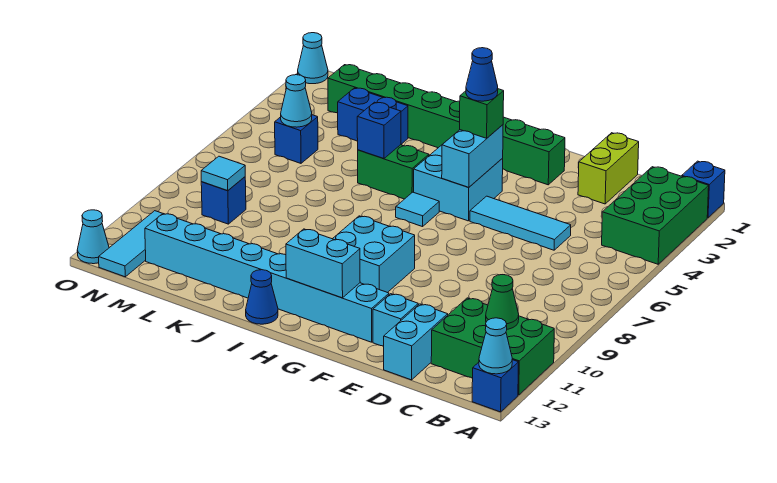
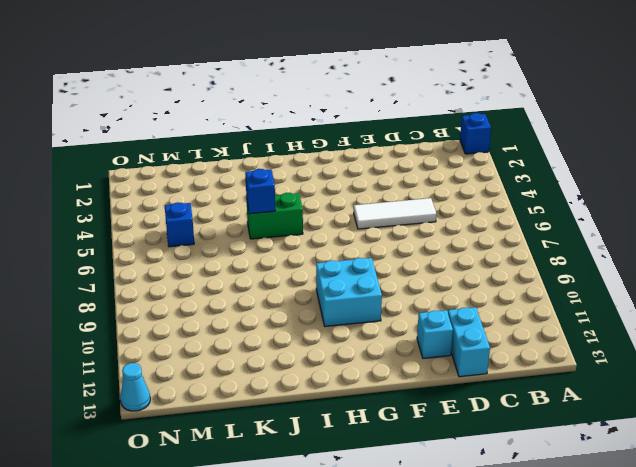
white 1x3 tile [354,198,436,229] -> cyan 1x3 tile [470,196,571,250]
none -> green 2x3 brick [602,167,709,264]
none -> green 2x3 brick [431,298,554,395]
none -> blue 1x1 brick [472,360,519,412]
none -> lime 1x2 brick [578,133,639,204]

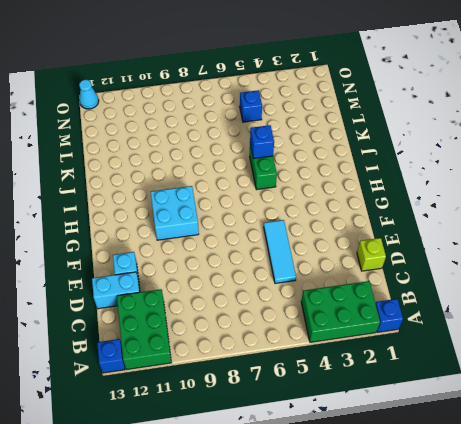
lime 1x1 brick [357,238,386,271] -> lime 1x2 brick [578,133,639,204]
none -> green 1x8 brick [328,65,565,185]
none -> cyan 1x8 brick [145,214,389,342]
none -> cyan 2x2 brick [414,143,503,221]
none -> cyan 1x1 tile [396,192,439,227]

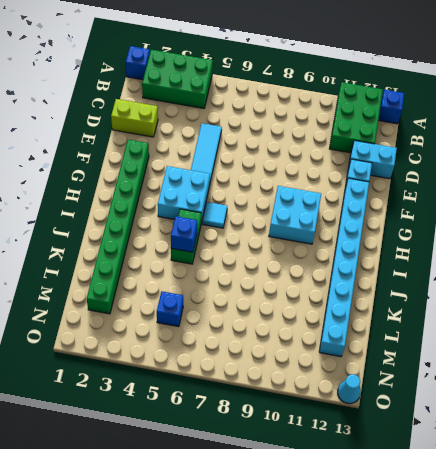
none -> blue 1x1 cone [246,270,278,324]
none -> blue 1x2 brick [338,88,408,144]
none -> blue 1x1 brick [201,177,246,224]
none -> cyan 1x3 tile [99,211,163,277]

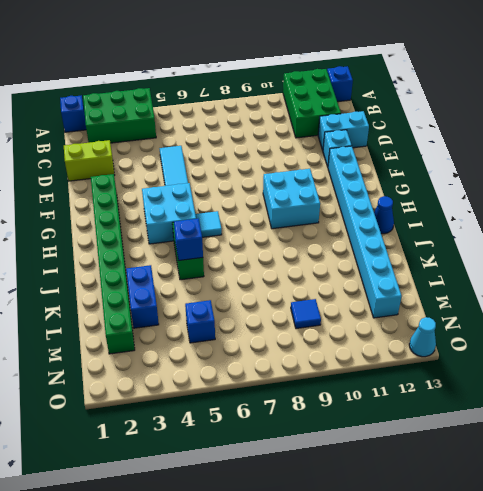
blue 1x1 tile [291,299,321,329] -> blue 1x1 brick [201,177,246,224]
none -> cyan 1x3 tile [99,211,163,277]
none -> cyan 1x1 cone [298,33,328,84]
none -> cyan 1x1 cone [479,318,512,374]
none -> green 1x1 cone [486,275,519,329]

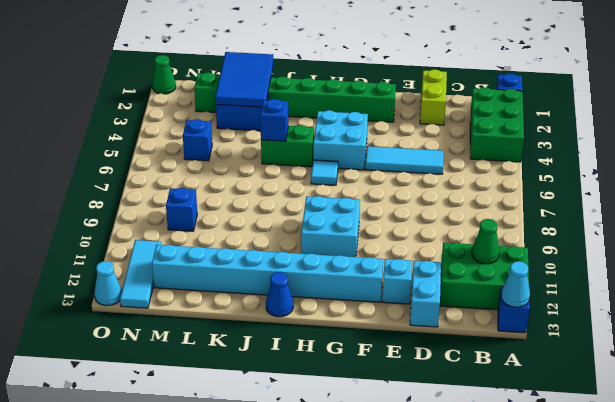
blue 2x3 tile [215,52,274,107] -> none
green 1x1 cone [152,55,176,94] -> cyan 1x1 cone [298,33,328,84]
none -> cyan 1x2 brick [442,125,503,188]
none -> cyan 1x2 brick [286,229,360,298]
none -> cyan 1x1 cone [281,75,312,127]
none -> cyan 1x1 tile [201,156,245,191]

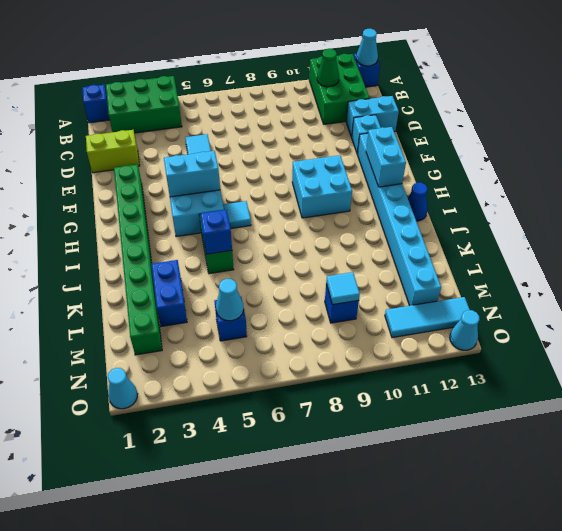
none -> green 1x1 brick [460,89,504,138]
none -> blue 1x1 cone [466,48,498,101]

